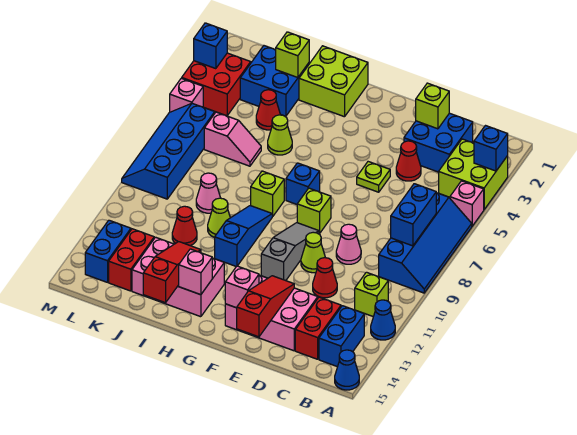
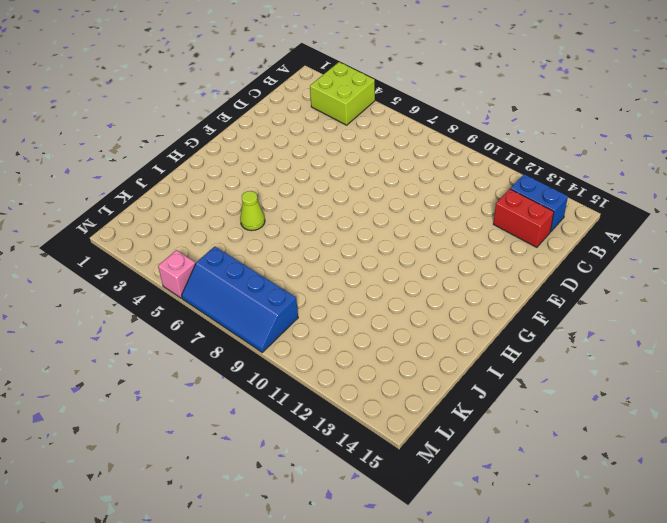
none -> pink 1x1 brick [450,181,484,226]
none -> blue 2x4 slope [379,193,472,293]
none -> blue 1x1 cone [371,300,395,340]
none -> blue 1x1 cone [335,350,359,390]

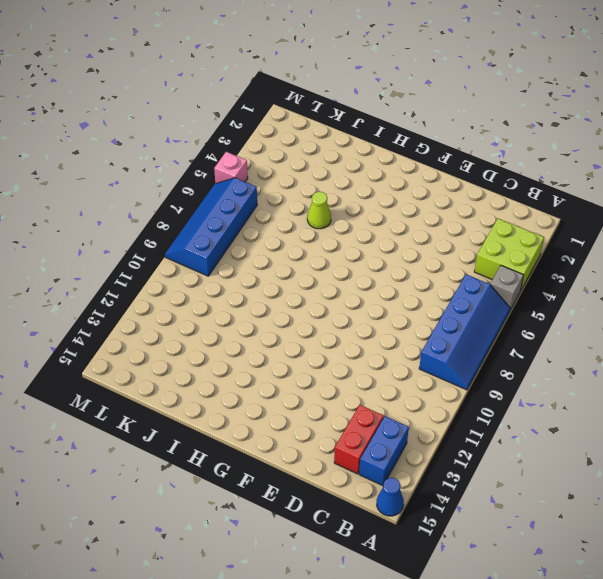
grey 1x1 brick [490,265,524,310] -> pink 1x1 brick [450,181,484,226]
none -> blue 1x1 cone [371,300,395,340]
none -> lime 1x1 brick [355,272,388,317]
none -> blue 2x2 brick [404,113,473,172]
none -> red 1x1 cone [396,141,421,181]

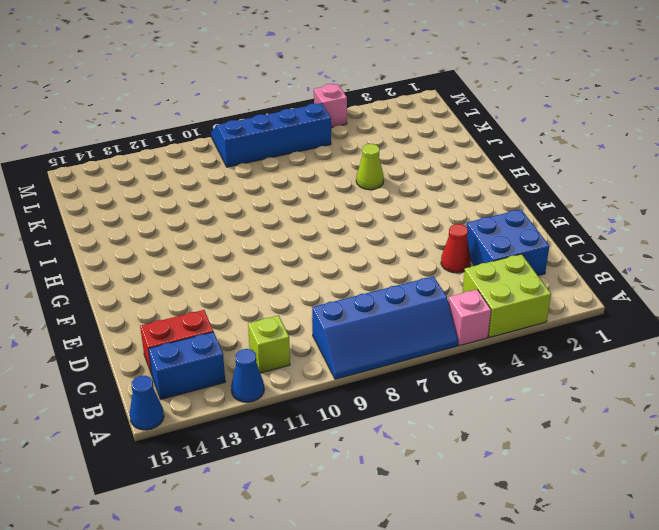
none -> pink 1x1 cone [336,224,361,264]
none -> red 1x1 cone [313,258,337,298]
none -> pink 2x3 brick [225,275,318,351]
none -> lime 1x1 plate [357,162,390,192]

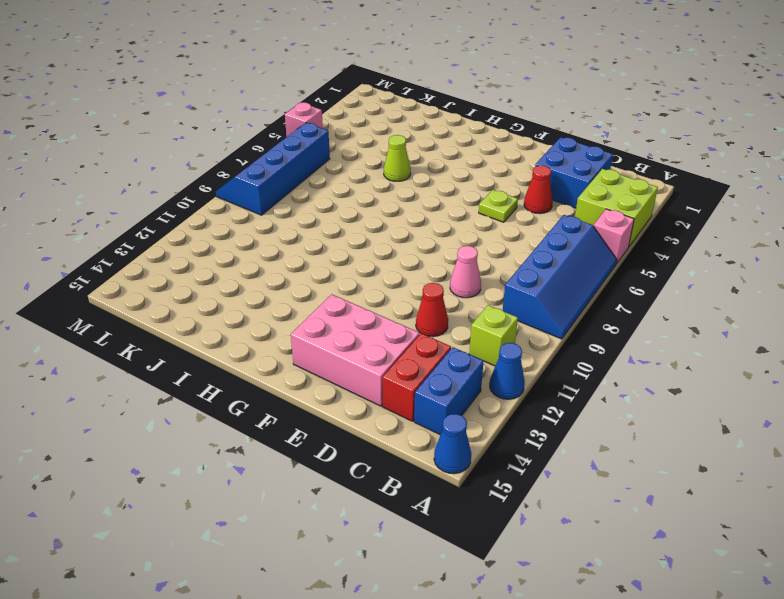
none -> lime 1x1 cone [301,232,325,273]
none -> lime 1x1 brick [297,188,331,234]
none -> grey 1x3 slope [261,223,319,281]
none -> blue 1x1 brick [286,163,320,204]

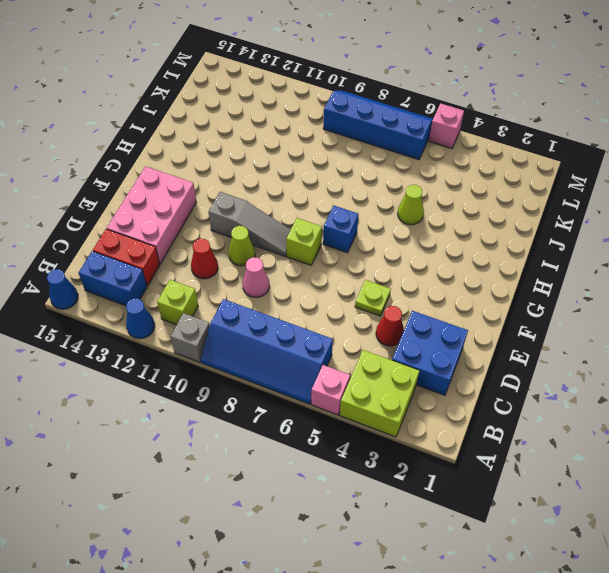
grey 1x1 brick [171,313,210,362] -> none
none -> lime 2x2 brick [299,46,368,117]
none -> lime 1x1 brick [251,171,284,216]
none -> blue 1x3 slope [215,206,273,266]
none -> pink 2x3 brick [132,237,224,317]

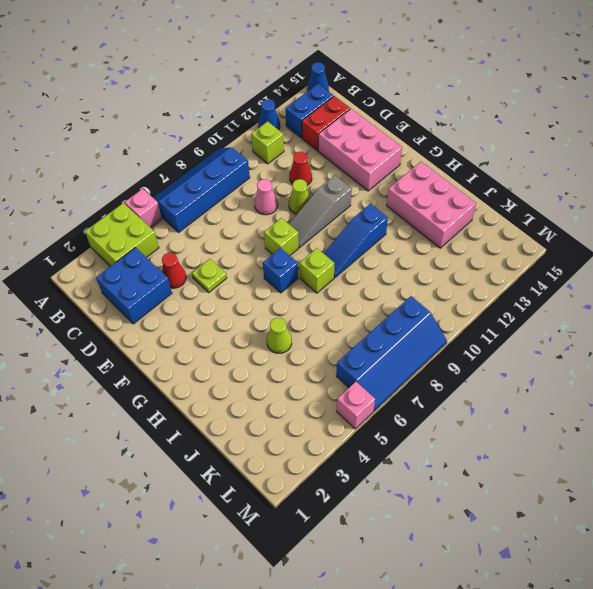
none -> lime 2x2 brick [299,46,368,117]
none -> lime 1x1 cone [208,198,230,238]
none -> blue 2x2 brick [240,46,309,116]
none -> red 1x1 cone [256,90,281,130]

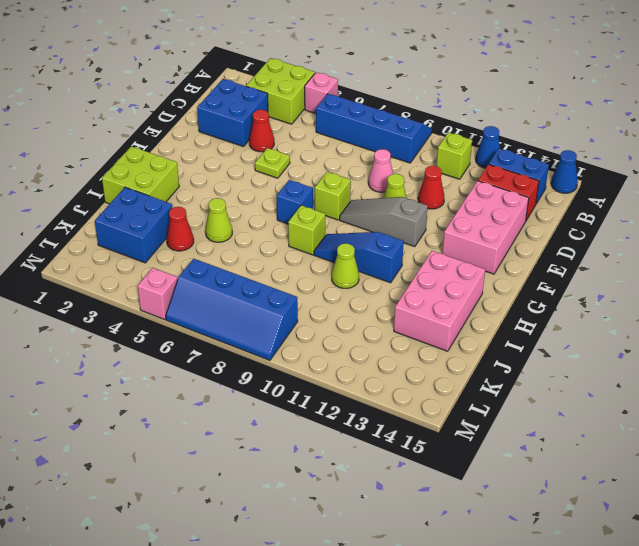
none -> pink 1x2 slope [204,112,261,166]
none -> pink 1x1 cone [196,173,220,213]
none -> red 1x1 cone [172,206,197,246]
none -> red 1x2 brick [109,229,154,291]

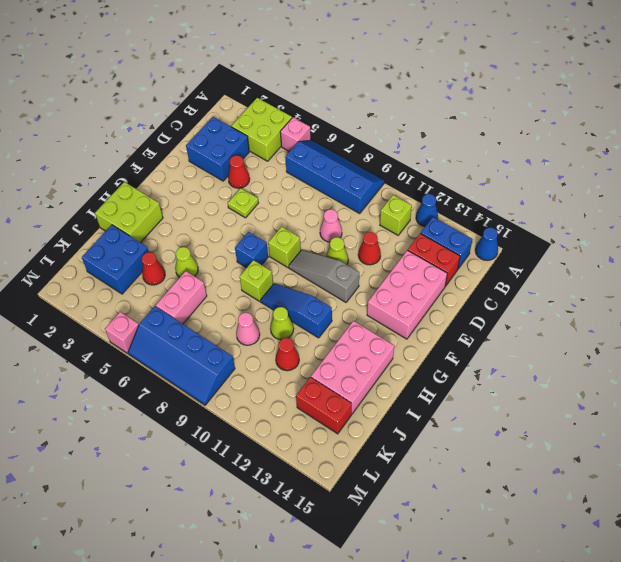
pink 1x2 brick [156,271,207,324] -> pink 1x2 slope [204,112,261,166]
none -> red 2x2 brick [182,53,251,116]
none -> blue 1x2 brick [85,220,131,282]
none -> blue 1x1 brick [474,126,508,171]
none -> blue 1x2 brick [391,184,436,246]

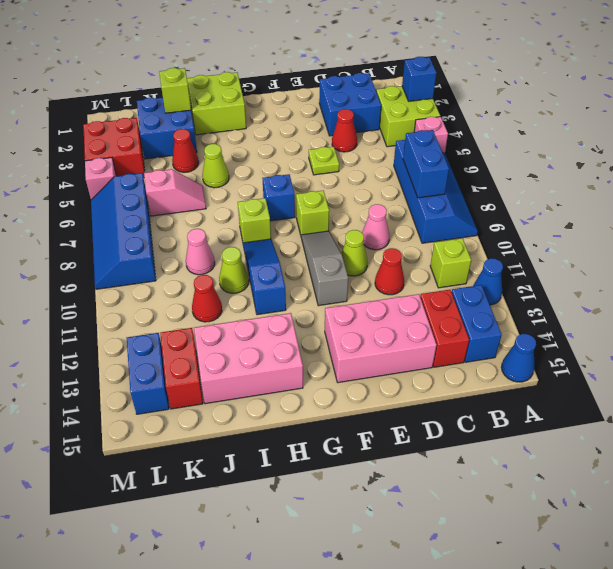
none -> lime 1x1 brick [416,83,449,129]
none -> red 1x3 slope [237,276,294,337]
none -> pink 1x1 brick [225,266,259,308]
none -> pink 1x1 brick [179,249,212,295]

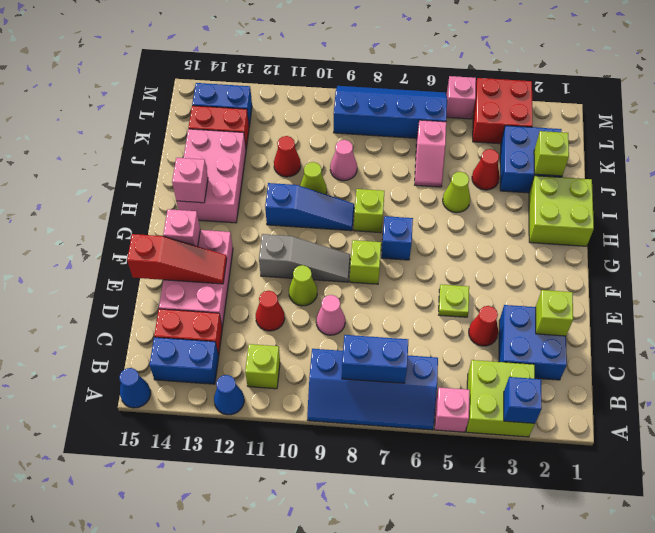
none -> red 1x3 slope [143,242,201,303]
none -> blue 1x1 brick [194,23,227,69]

